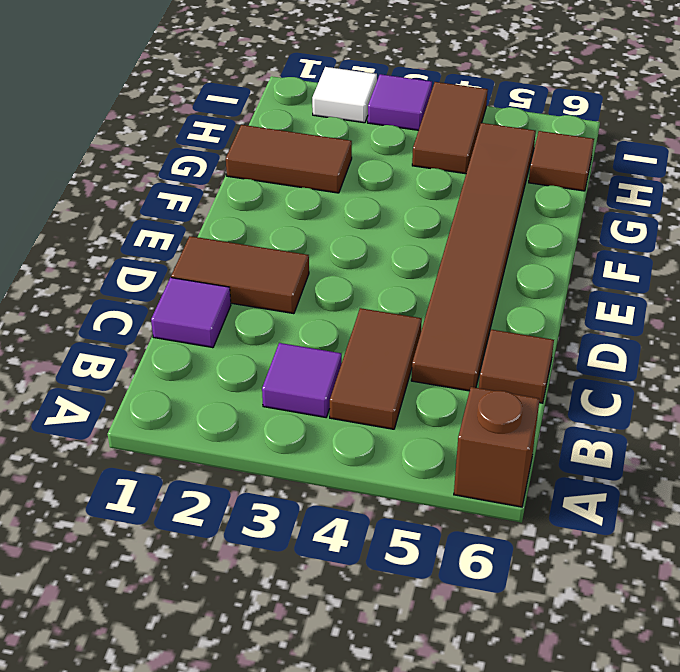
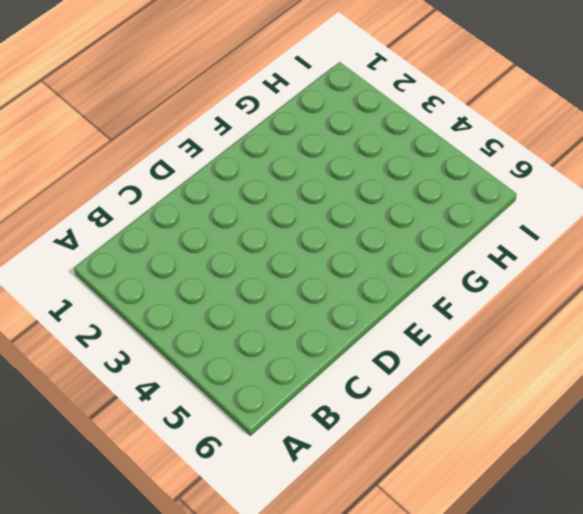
none -> brown 1x1 brick [454,387,540,507]
none -> purple 1x1 tile [262,343,342,417]
none -> brown 1x2 tile [330,308,422,429]

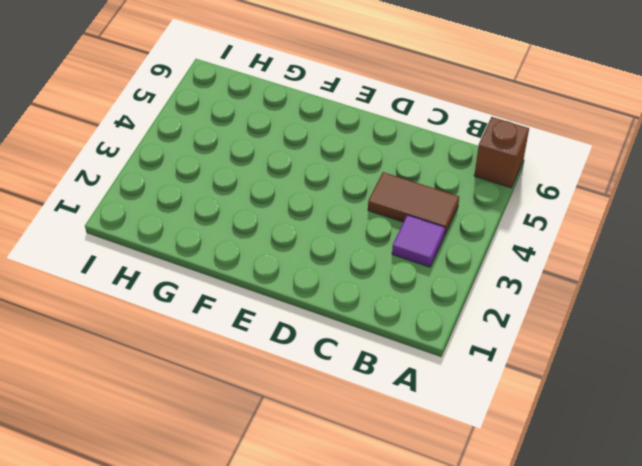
none -> purple 1x1 tile [151,278,231,348]
none -> brown 1x6 tile [411,123,536,391]
none -> brown 1x1 tile [479,330,554,403]

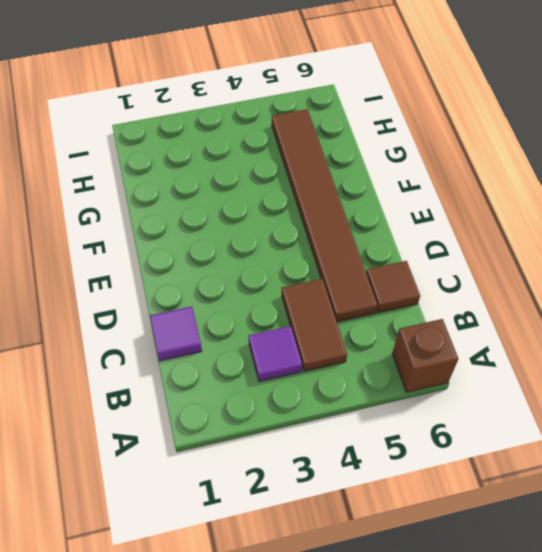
none -> brown 1x2 tile [171,236,309,314]
none -> brown 1x2 tile [226,125,352,193]
none -> brown 1x2 tile [412,82,488,174]

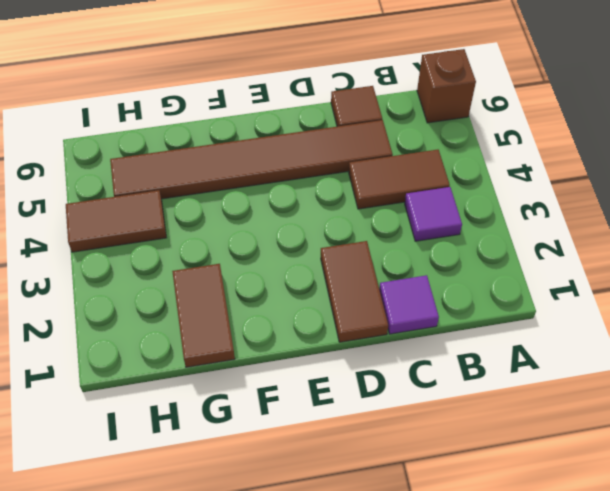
none -> brown 1x1 tile [529,131,594,191]
none -> white 1x1 tile [312,67,377,123]
none -> purple 1x1 tile [368,74,432,130]

